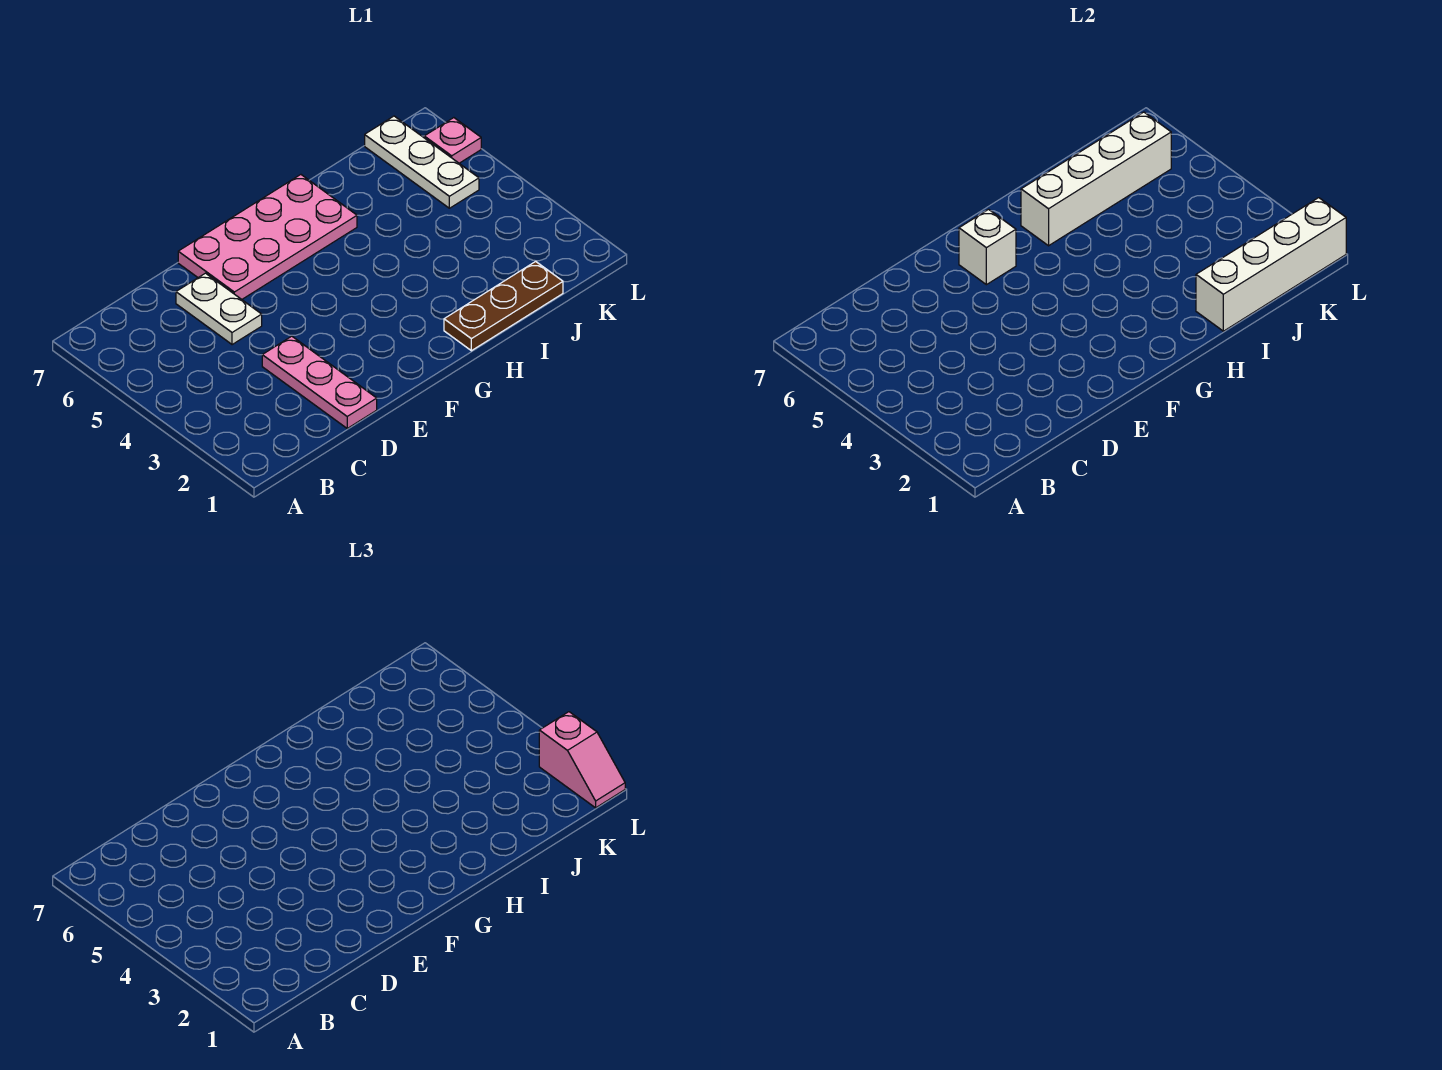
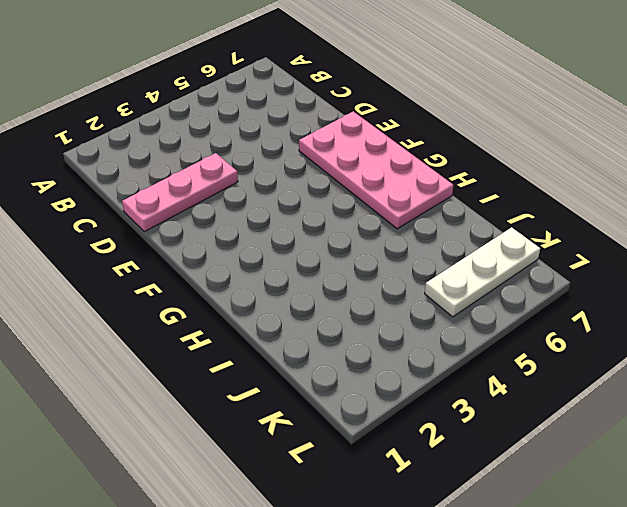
none -> white 1x2 plate [176,273,262,345]
none -> brown 1x3 plate [444,261,563,351]

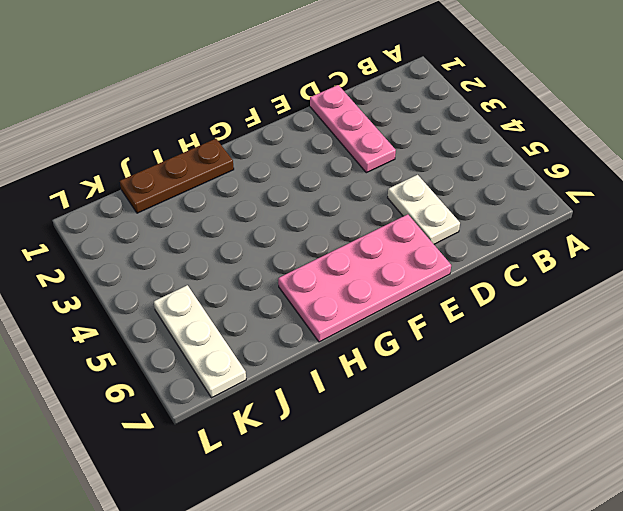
none -> pink 1x1 plate [424,118,481,163]
none -> white 1x1 brick [959,209,1016,285]

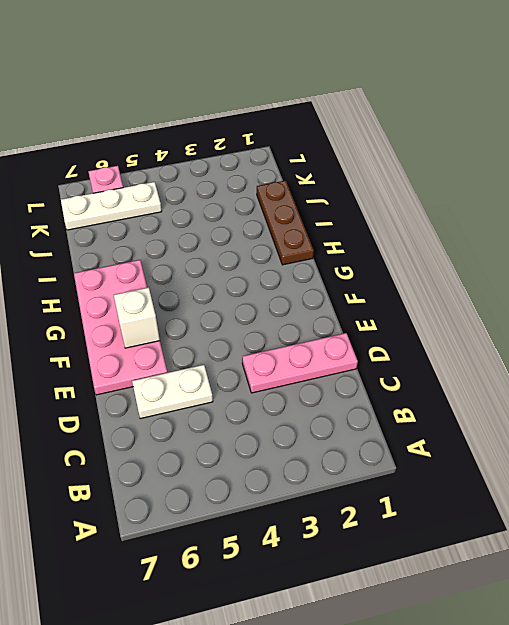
none -> white 1x4 brick [1021,112,1171,246]
none -> white 1x4 brick [1196,198,1346,331]

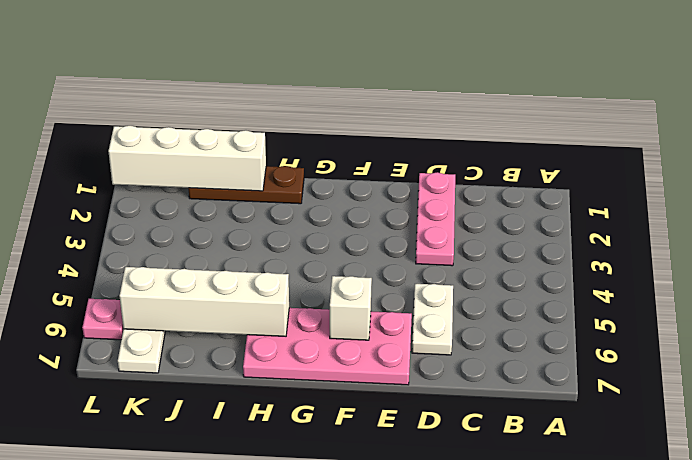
none -> pink 1x2 slope [539,712,625,808]

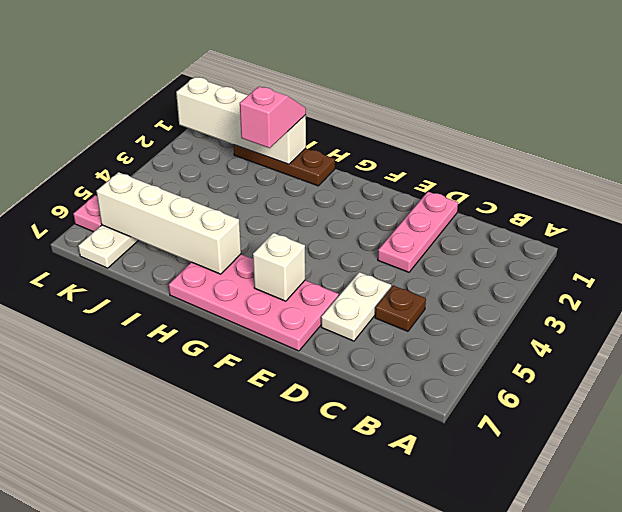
brown 1x1 plate [375,285,426,331] -> none
pink 1x2 slope [240,86,306,148] -> pink 1x2 slope moved to [539,712,625,808]

